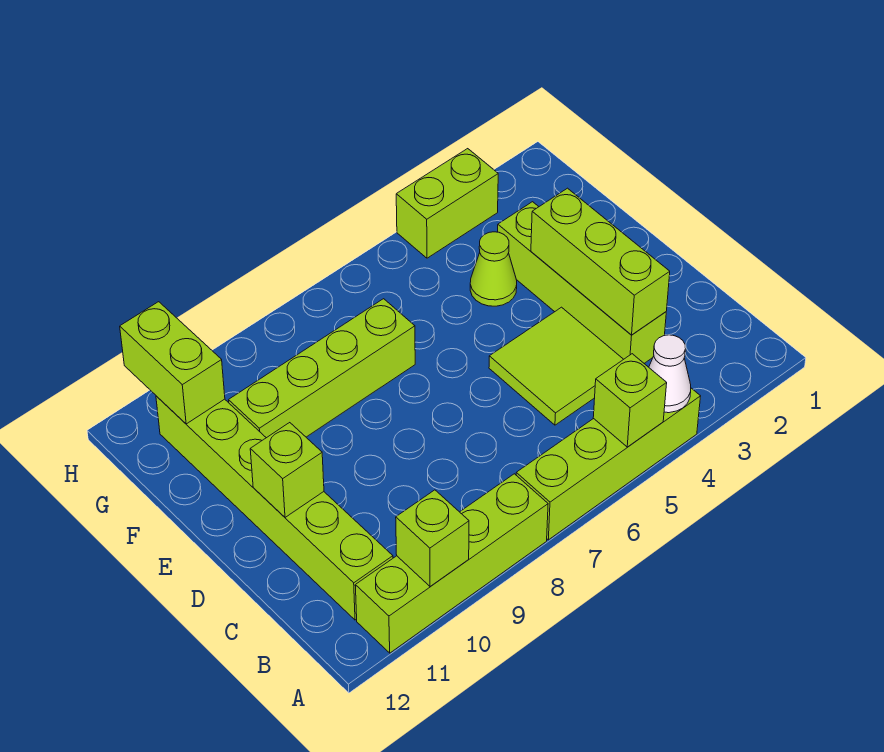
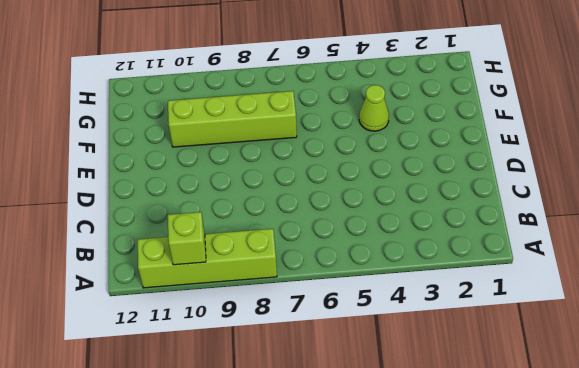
none -> lime 1x4 brick [516,388,701,540]
none -> lime 1x6 brick [156,396,393,620]
none -> lime 1x4 brick [498,202,666,363]

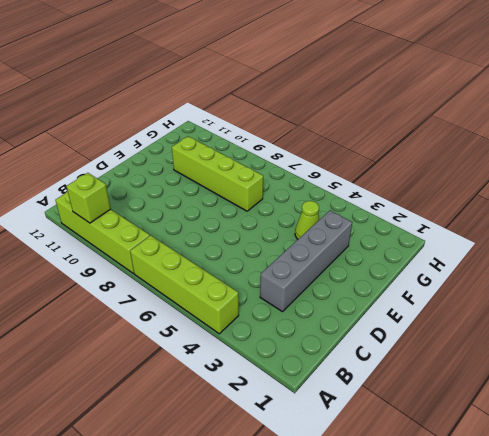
grey 1x4 brick [260,211,352,312] -> lime 1x4 brick [498,202,666,363]
none -> lime 1x6 brick [156,396,393,620]
none -> lime 2x2 tile [489,307,623,425]
none -> lime 1x2 brick [396,149,498,258]

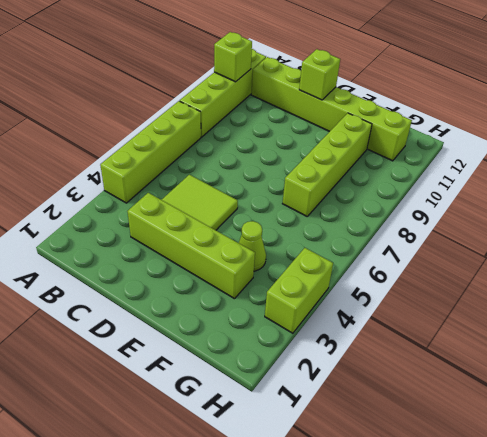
none -> white 1x1 cone [649,335,691,413]
none -> lime 1x1 brick [593,354,667,447]
none -> lime 1x3 brick [531,188,670,335]

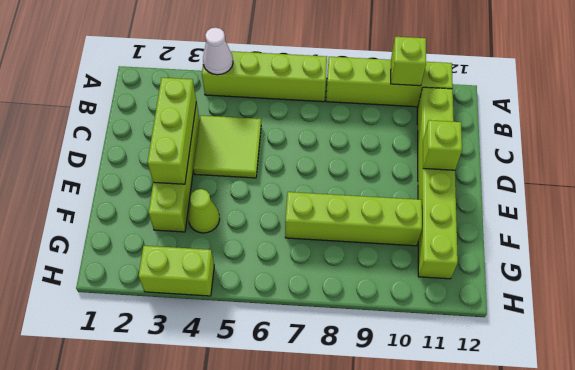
none -> lime 1x1 brick [593,354,667,447]
none -> lime 1x2 brick [120,302,225,424]

